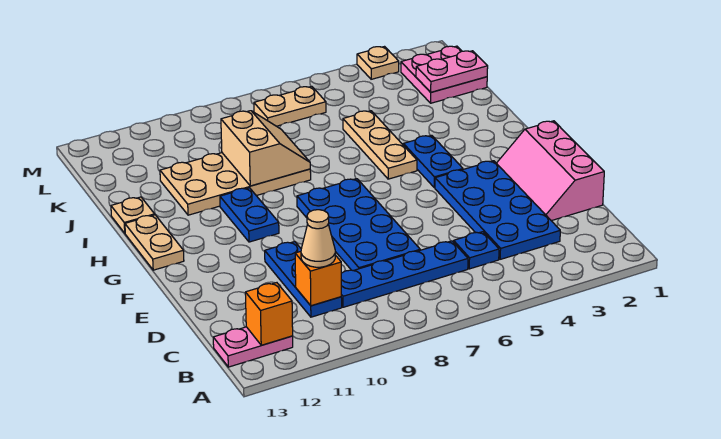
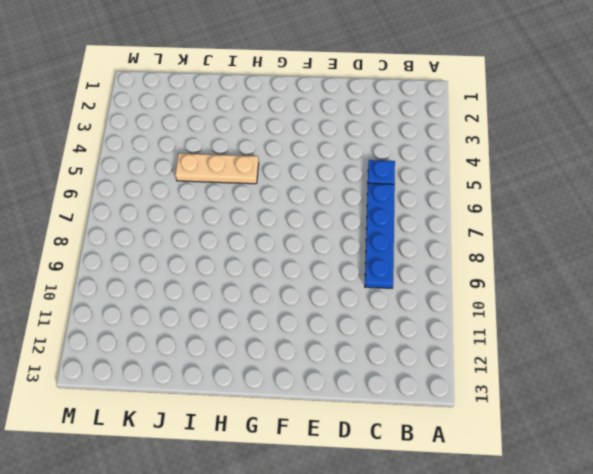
none -> pink 1x2 plate [213,327,293,367]
none -> blue 2x4 plate [435,161,560,259]
none -> blue 1x3 plate [265,241,342,317]

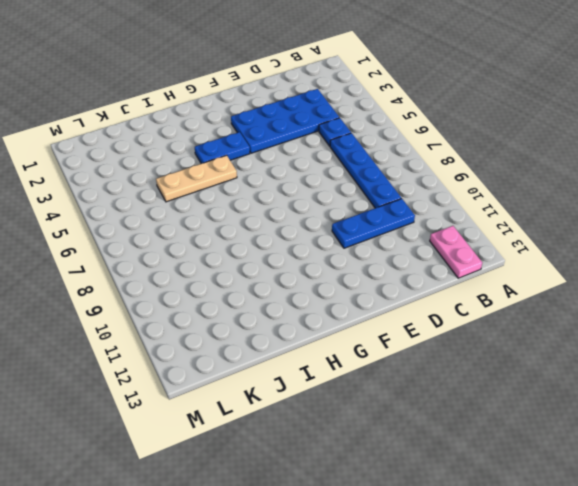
none -> pink 2x3 slope [497,121,604,221]
none -> blue 2x4 plate [297,179,420,271]
none -> blue 1x2 plate [220,188,279,242]

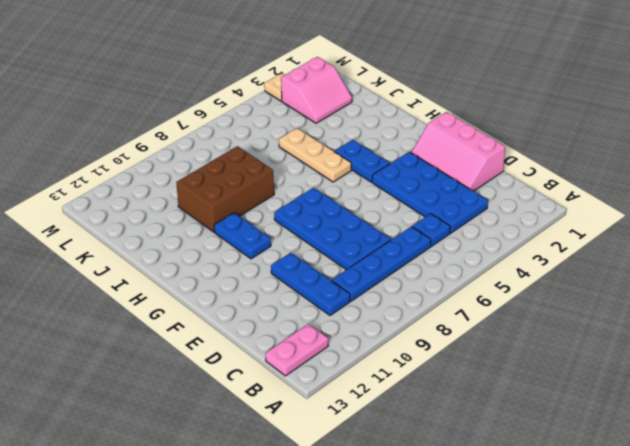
brown 2x3 brick [176,146,274,232] -> tan 2x4 plate [160,153,311,215]
pink 2x2 slope [281,57,352,123] -> pink 2x2 plate [401,46,487,103]
none -> tan 1x2 plate [125,215,184,270]
none -> tan 1x1 plate [111,197,155,233]
none -> tan 1x2 plate [254,86,326,126]

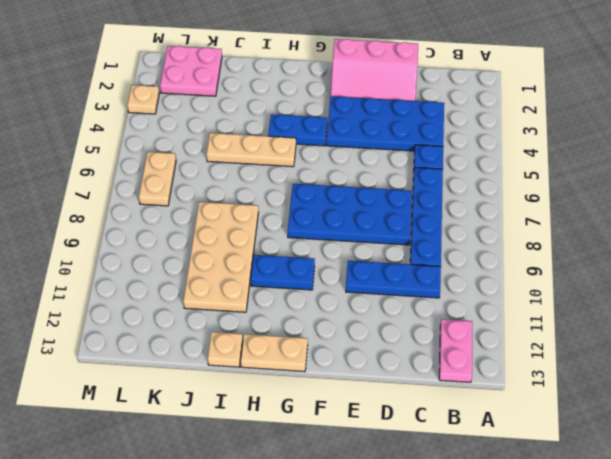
none -> orange 1x1 brick [245,283,293,345]
none -> orange 1x1 brick [295,252,341,306]
none -> tan 2x2 slope [221,111,310,186]

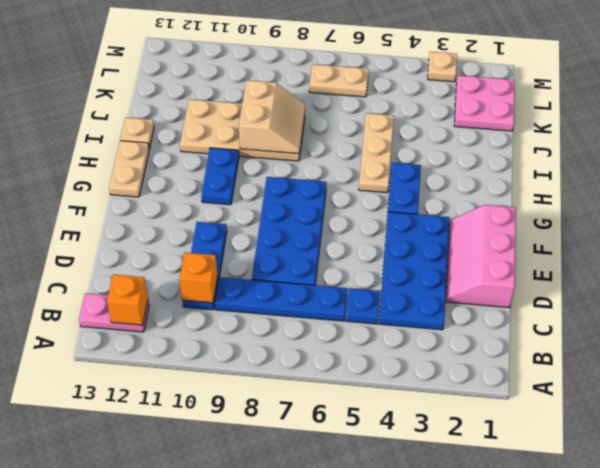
none -> pink 1x2 plate [416,51,488,92]
none -> tan 1x1 cone [301,210,335,267]

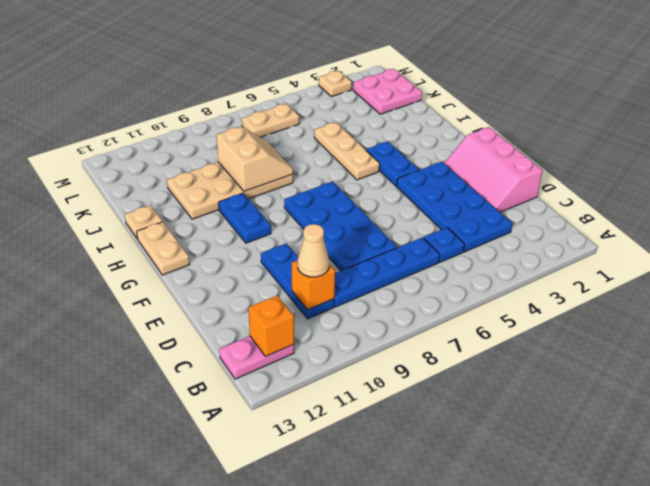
none -> pink 1x2 plate [416,51,488,92]

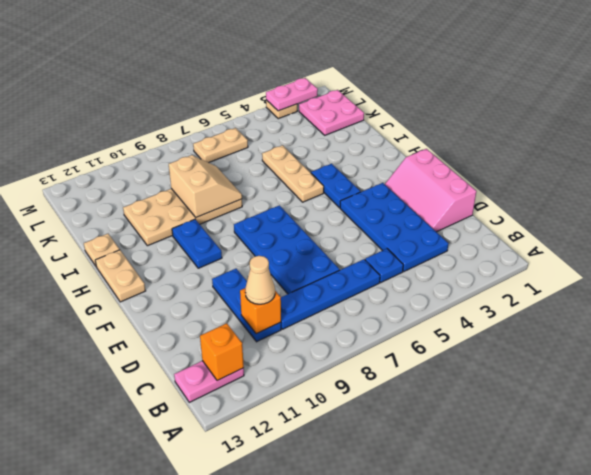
pink 1x2 plate [266,78,318,111] -> pink 1x2 plate moved to [416,51,488,92]

